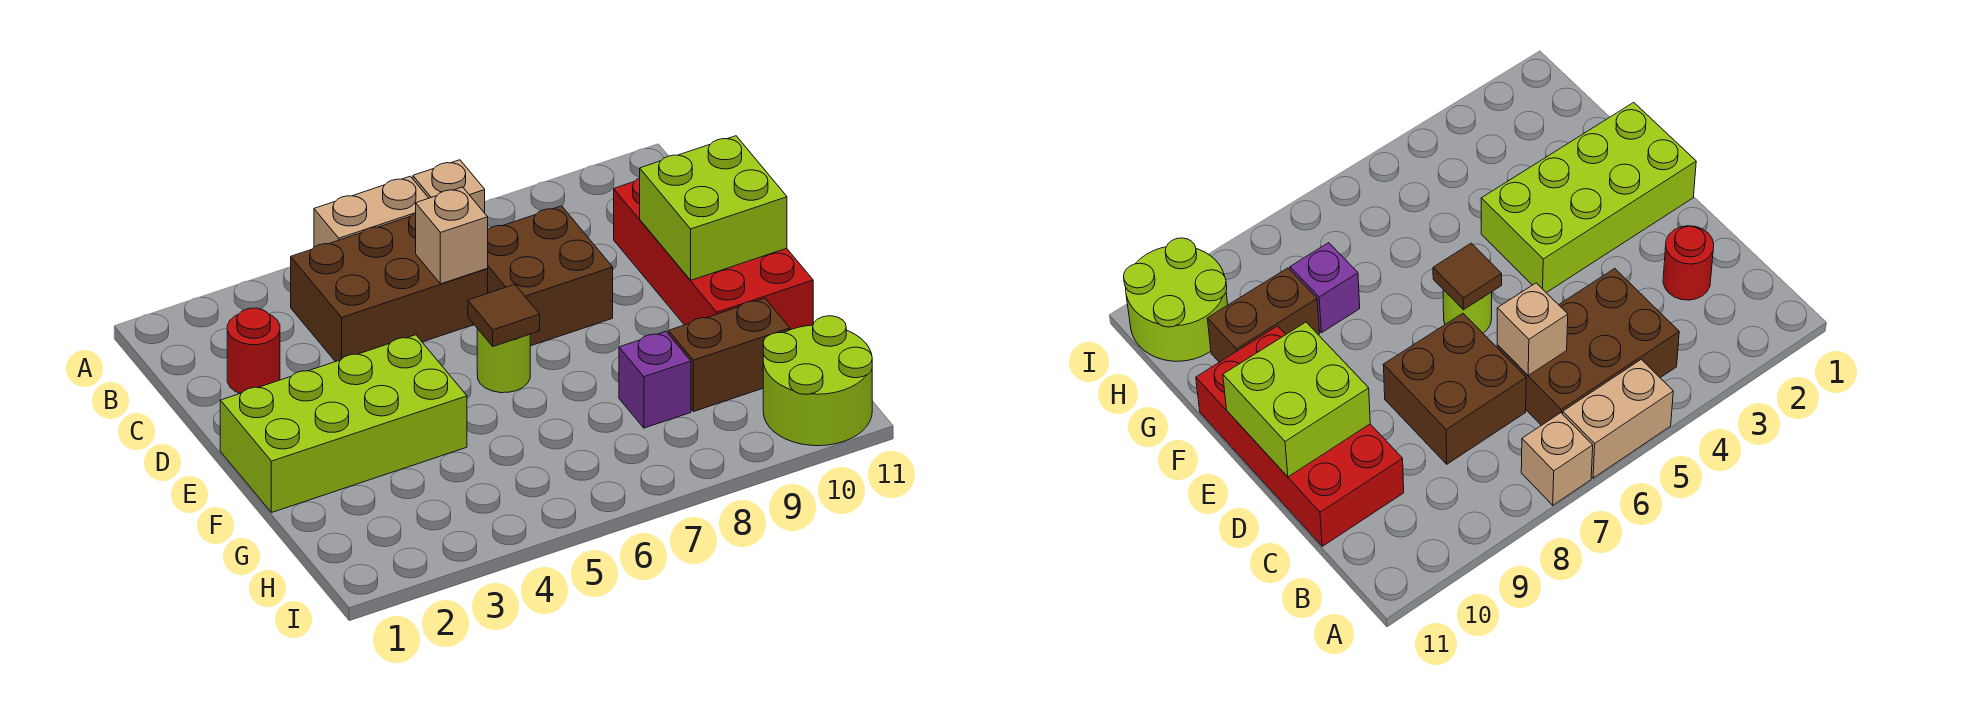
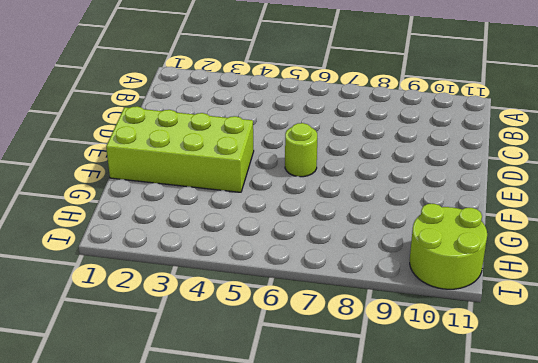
none -> tan 1x2 brick [314,176,428,247]
none -> tan 1x1 brick [413,160,485,213]
none -> brown 2x3 brick [291,213,488,362]

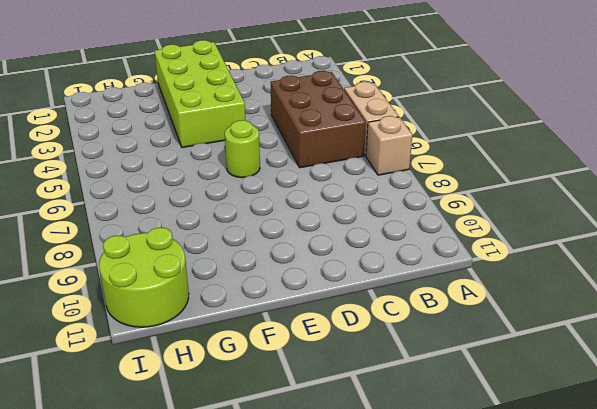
none -> red 1x1 round brick [227,308,280,393]
none -> brown 2x2 brick [487,206,613,346]
none -> red 2x4 brick [614,178,813,330]

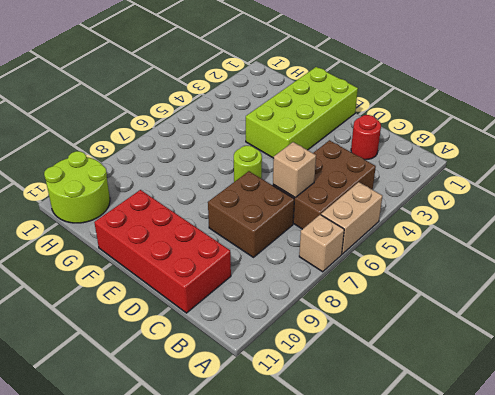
none -> purple 1x1 brick [619,331,691,428]
none -> brown 1x2 brick [668,298,790,412]
none -> lime 2x2 brick [640,136,787,280]

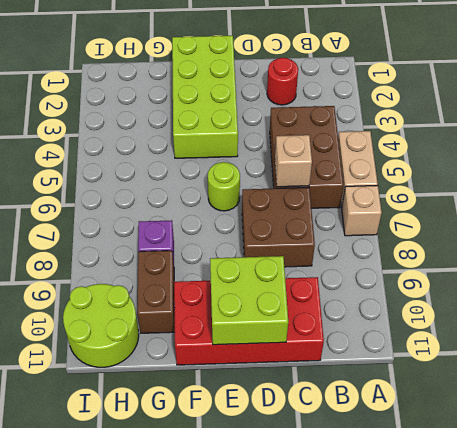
none -> brown 1x1 tile [468,284,540,346]

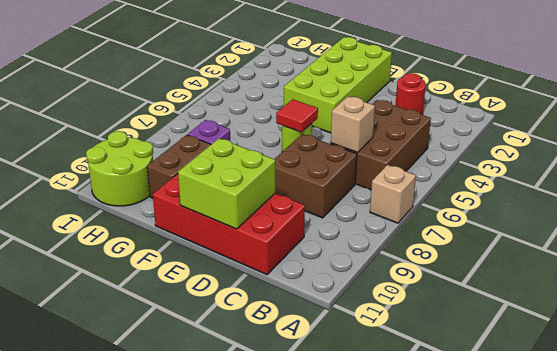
red 1x1 tile [276,99,318,132] -> brown 1x1 tile [468,284,540,346]
none -> tan 1x2 brick [314,176,428,247]

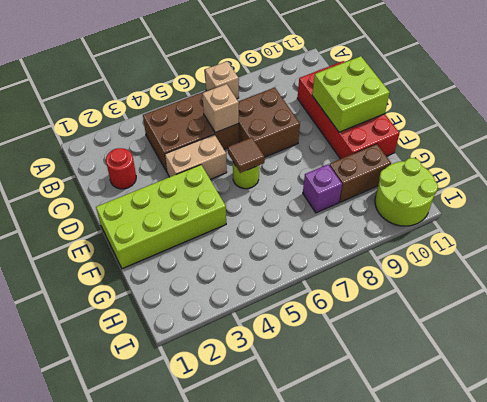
tan 1x2 brick [165,135,227,179] -> tan 1x2 brick moved to [314,176,428,247]

